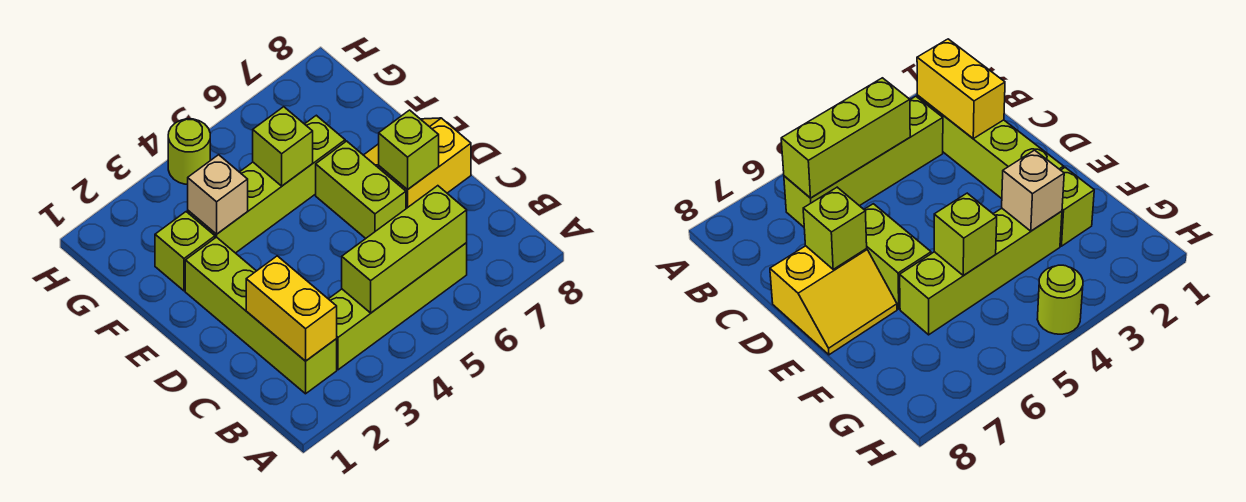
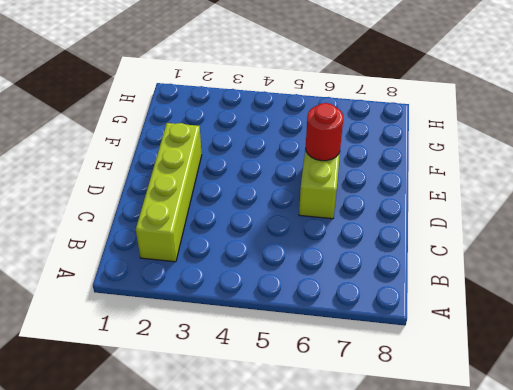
red 1x1 round brick [306,103,343,161] -> none
none -> lime 1x4 brick [329,243,467,370]
none -> yellow 2x2 slope [364,118,471,209]
none -> lime 1x1 brick [155,212,215,291]

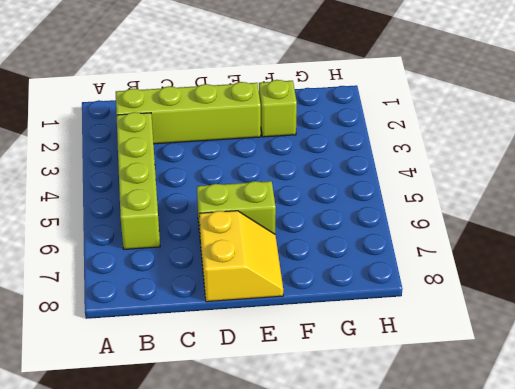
none -> lime 1x4 brick [188,115,345,253]
none -> lime 1x1 round brick [168,119,210,184]
none -> yellow 1x2 brick [246,256,337,361]

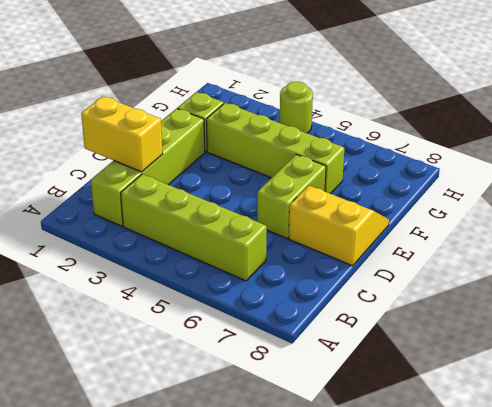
yellow 1x2 brick [81,96,163,172] -> yellow 1x2 brick turned to [246,256,337,361]
none -> lime 1x3 brick [342,186,467,313]
none -> lime 1x1 brick [379,110,439,190]
none -> tan 1x1 brick [188,155,248,234]

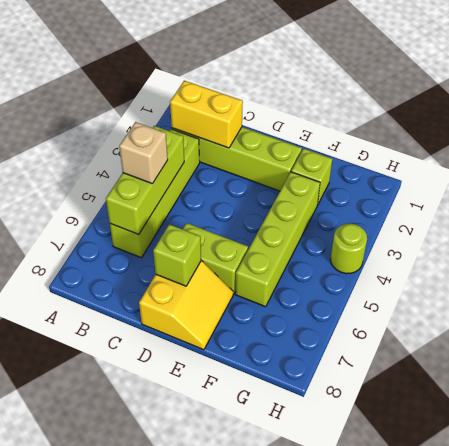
tan 1x1 brick [119,122,168,184] -> tan 1x1 brick moved to [188,155,248,234]
none -> lime 1x1 brick [253,107,313,186]

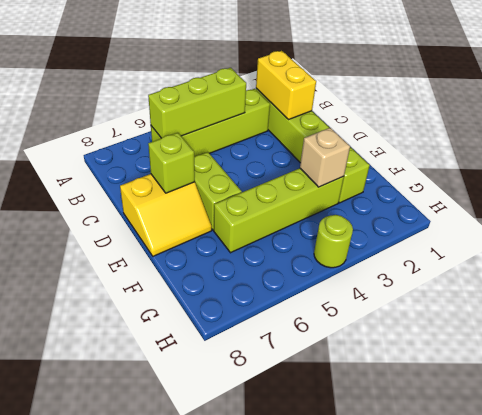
none -> lime 1x1 brick [253,107,313,186]

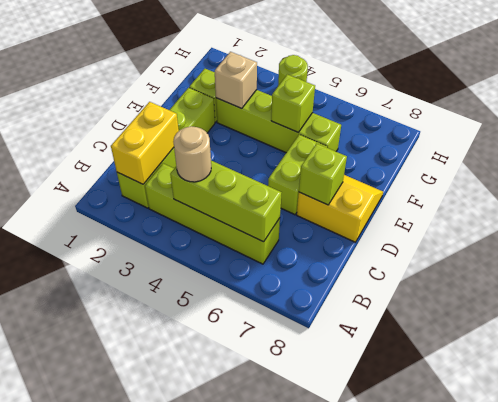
tan 1x1 round brick [173,126,211,182] -> none

